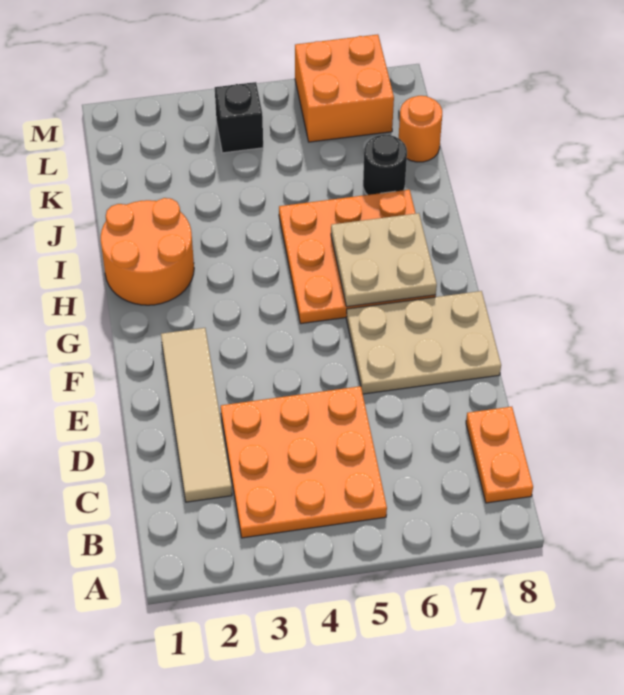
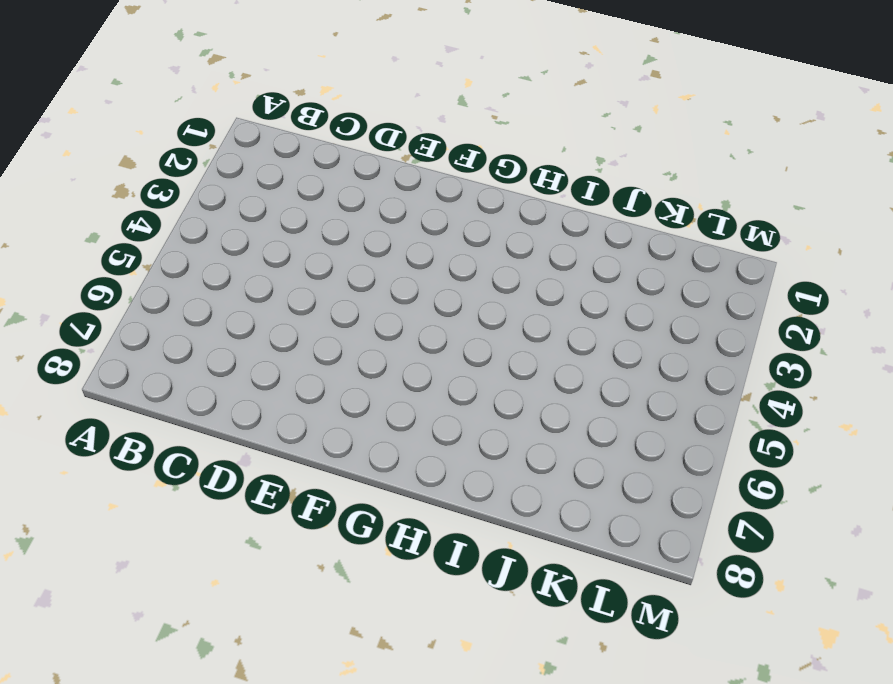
none -> orange 3x3 plate [221,386,387,538]
none -> orange 1x2 plate [466,407,533,503]

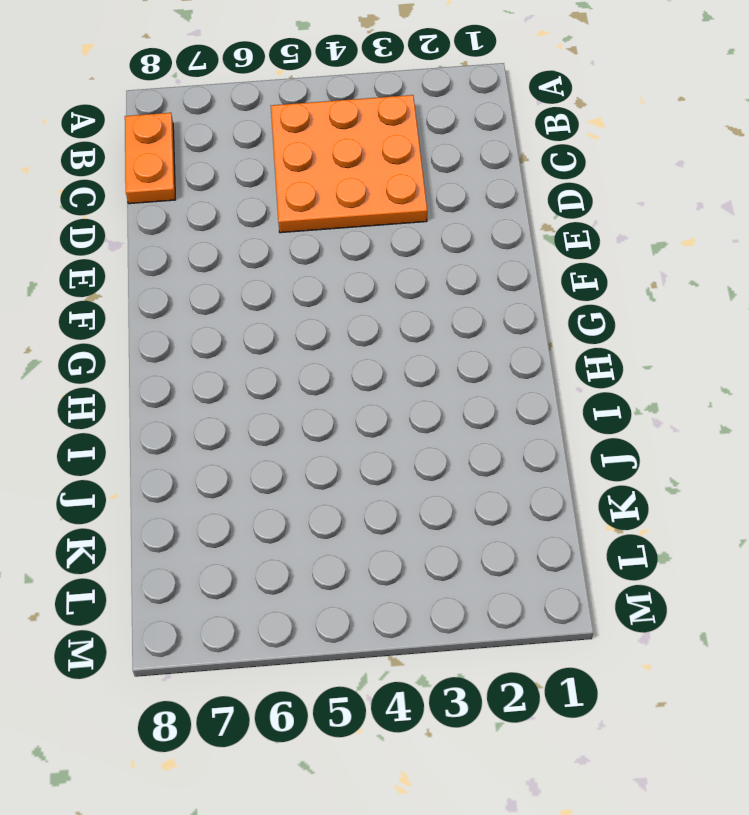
none -> tan 1x4 tile [161,328,232,502]
none -> tan 2x3 plate [346,291,501,394]

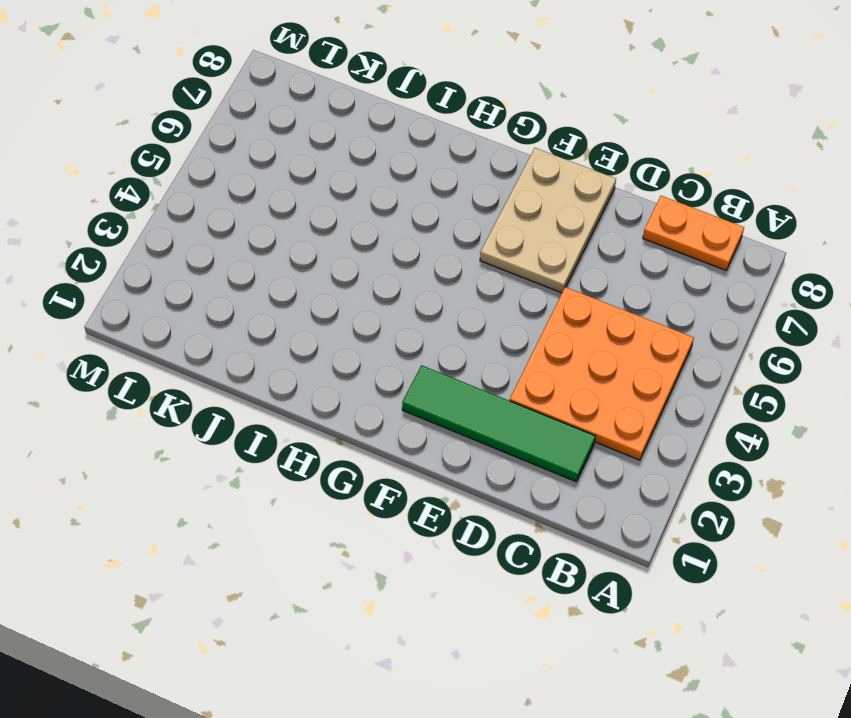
green 1x4 tile [402,365,595,482] -> tan 1x4 tile [161,328,232,502]
none -> orange 3x3 plate [279,190,436,324]
none -> orange 2x2 round brick [101,198,194,305]

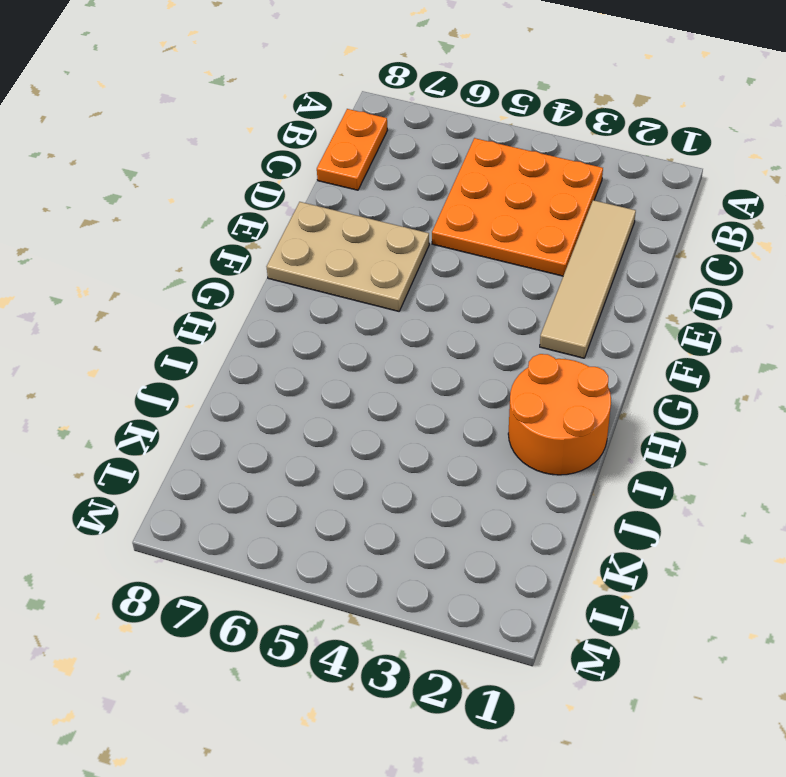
none -> orange 3x3 plate [279,190,436,324]
none -> black 1x1 round brick [363,135,407,195]

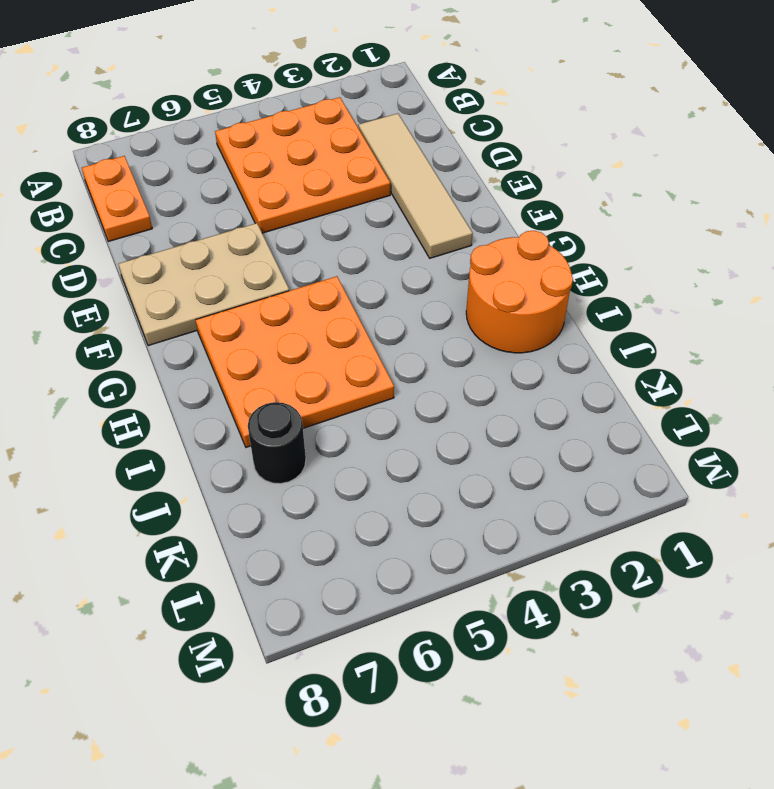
none -> orange 1x1 round brick [399,96,442,162]
none -> black 1x1 brick [215,82,263,153]

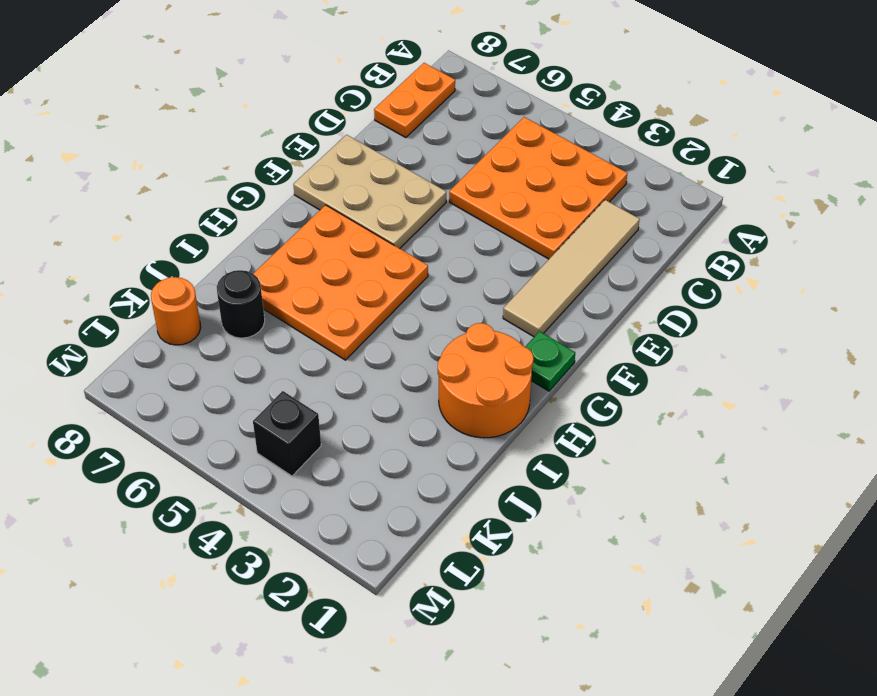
green 1x1 plate [525,331,575,391] -> none
none -> orange 2x2 brick [295,34,394,142]
none -> tan 2x2 plate [331,213,437,307]

